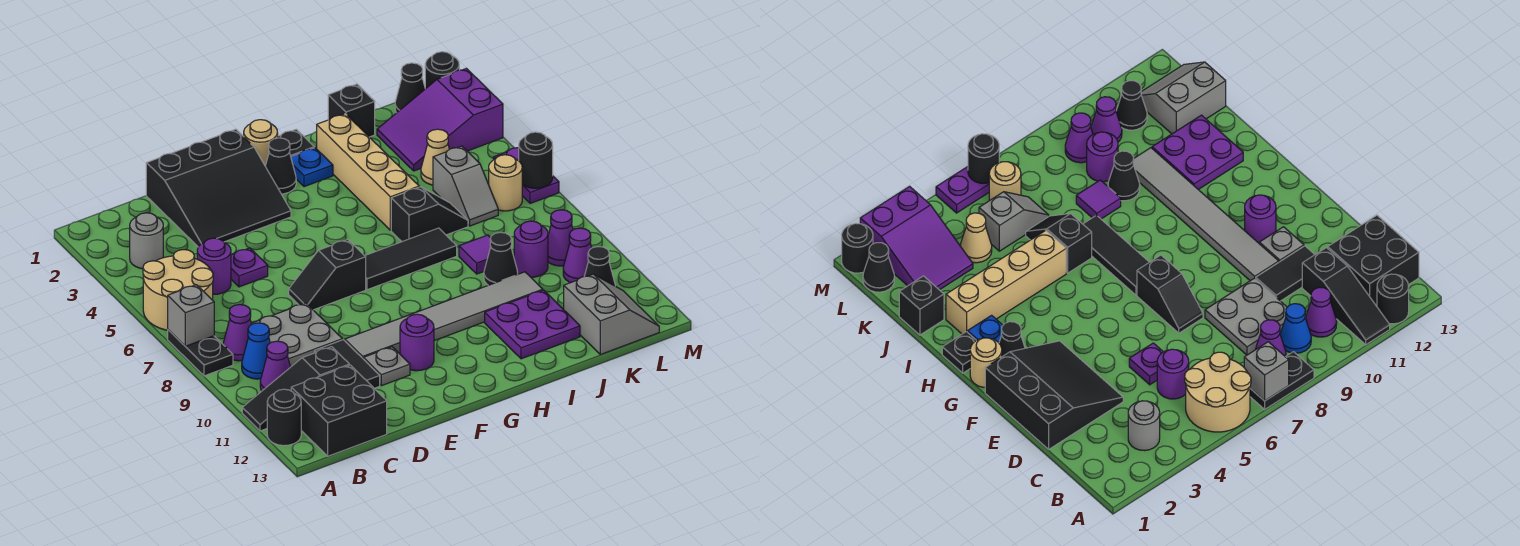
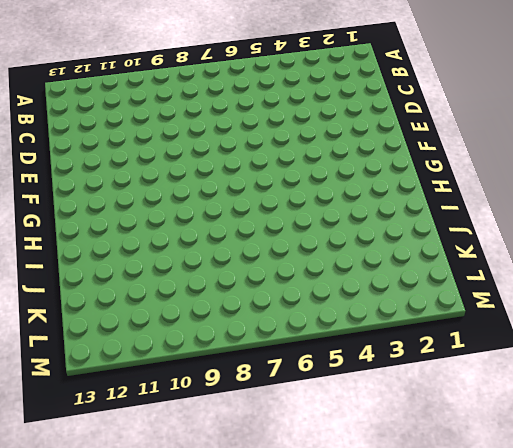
none -> tan 2x2 round brick [143,250,213,330]
none -> black 1x2 plate [168,330,233,376]
none -> black 1x3 slope [242,347,349,431]
none -> black 1x1 round brick [267,389,301,446]

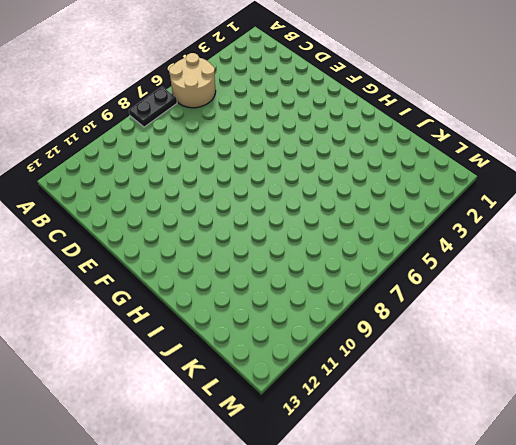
none -> black 1x3 slope [242,347,349,431]
none -> black 1x1 round brick [267,389,301,446]
none -> grey 1x1 round brick [130,213,163,269]
none -> purple 1x1 cone [223,305,252,361]

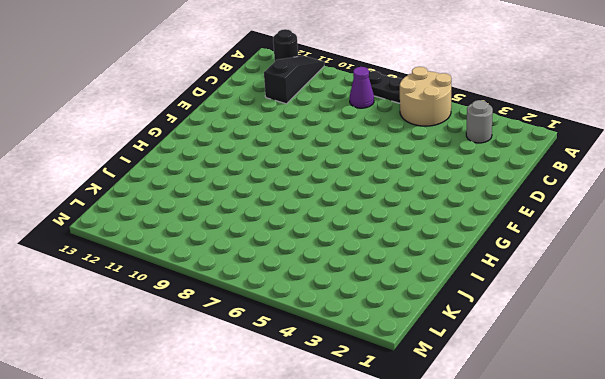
none -> blue 1x1 cone [242,323,270,379]
none -> purple 1x1 cone [260,341,290,391]
none -> black 2x2 brick [291,365,387,456]
none -> purple 1x1 round brick [197,238,231,294]

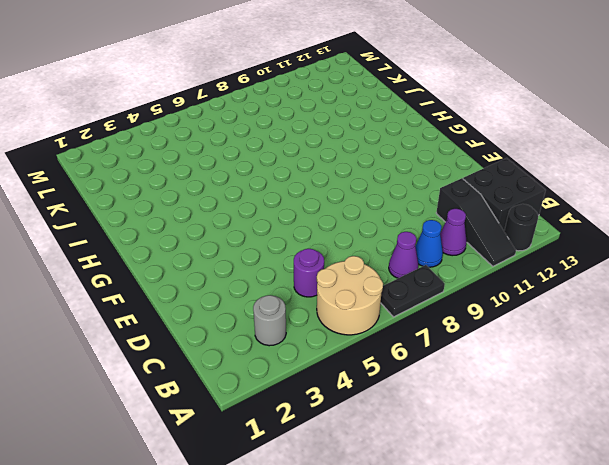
none -> grey 2x2 plate [251,303,342,367]
none -> black 3x3 slope [146,129,291,247]
none -> purple 1x1 plate [231,248,268,287]
none -> black 1x2 tile [315,340,380,388]

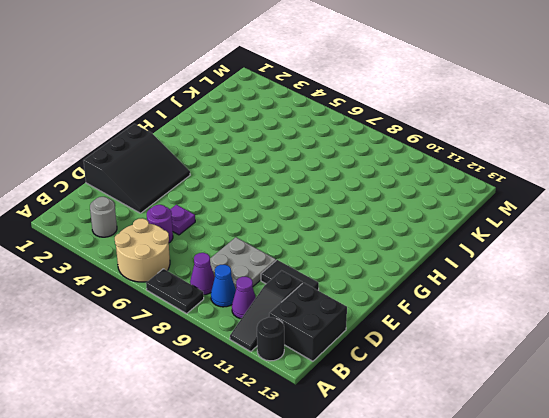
none -> black 1x2 slope [289,239,366,310]
none -> grey 1x6 tile [345,272,543,358]
none -> grey 1x1 plate [363,347,410,386]
none -> purple 1x1 round brick [400,314,434,371]

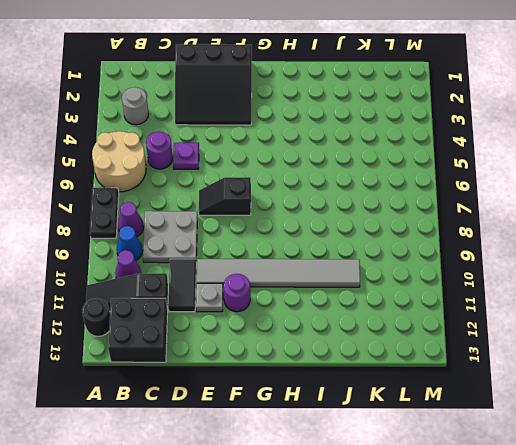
none -> tan 1x1 round brick [244,120,278,166]
none -> black 1x1 cone [265,138,296,194]
none -> black 1x3 tile [365,228,457,290]
none -> black 1x1 plate [278,129,314,156]

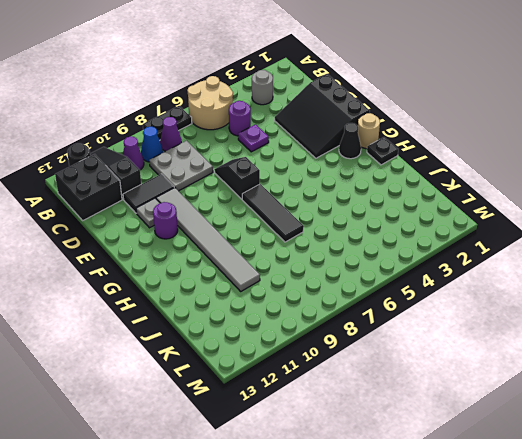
none -> blue 1x1 plate [291,148,333,187]
none -> tan 1x4 brick [317,114,419,230]
none -> black 1x2 slope [391,187,468,242]
none -> purple 2x2 plate [485,290,580,359]

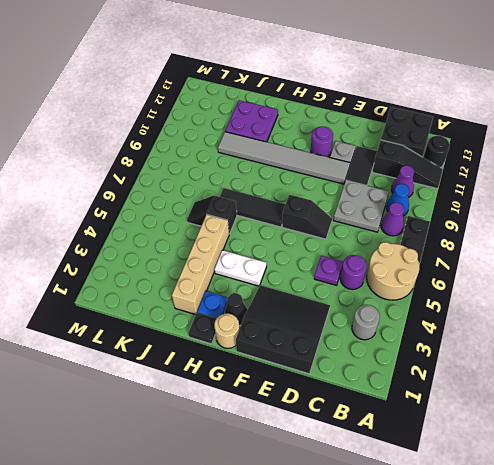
white 1x2 plate [214,250,267,286] -> none
none -> black 1x1 brick [328,84,375,137]
none -> purple 1x1 tile [459,235,491,274]
none -> black 1x1 cone [484,232,518,285]
none -> purple 2x3 slope [377,68,503,171]

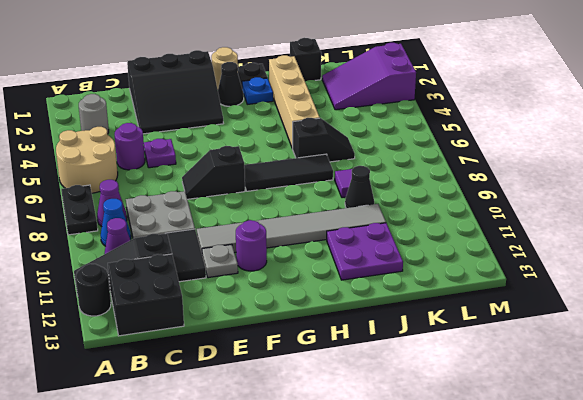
none -> tan 1x1 cone [421,129,449,185]
none -> grey 1x2 slope [433,146,498,226]
none -> purple 1x1 round brick [514,221,548,277]
none -> grey 2x2 slope [564,274,659,354]

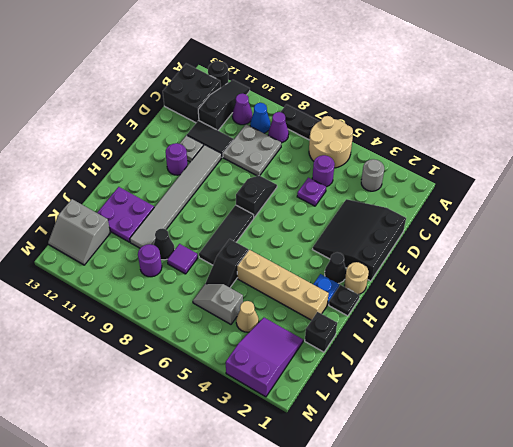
none -> black 1x1 cone [395,63,425,113]
none -> tan 1x1 round brick [489,155,522,211]
none -> purple 1x1 cone [548,210,573,266]
none -> purple 1x1 cone [563,228,592,283]

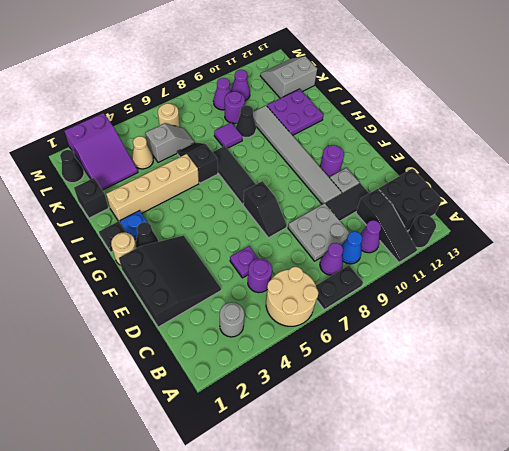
none -> black 1x1 cone [585,247,615,286]
none -> black 1x1 round brick [425,52,459,89]
none -> purple 1x2 plate [494,148,559,203]
none -> grey 1x1 brick [168,285,214,346]

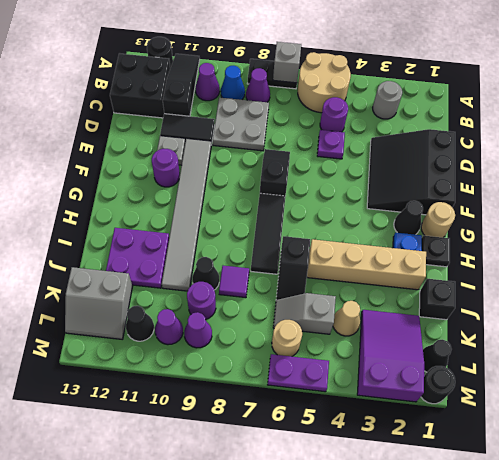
none -> black 1x1 round brick [519,132,553,188]

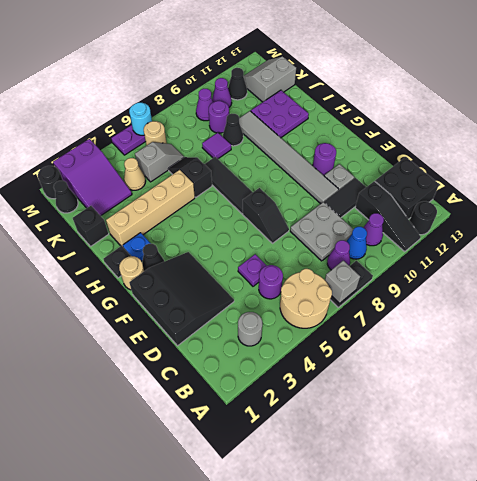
cyan 1x1 round brick [129,103,152,135] -> black 1x1 round brick [519,132,553,188]

